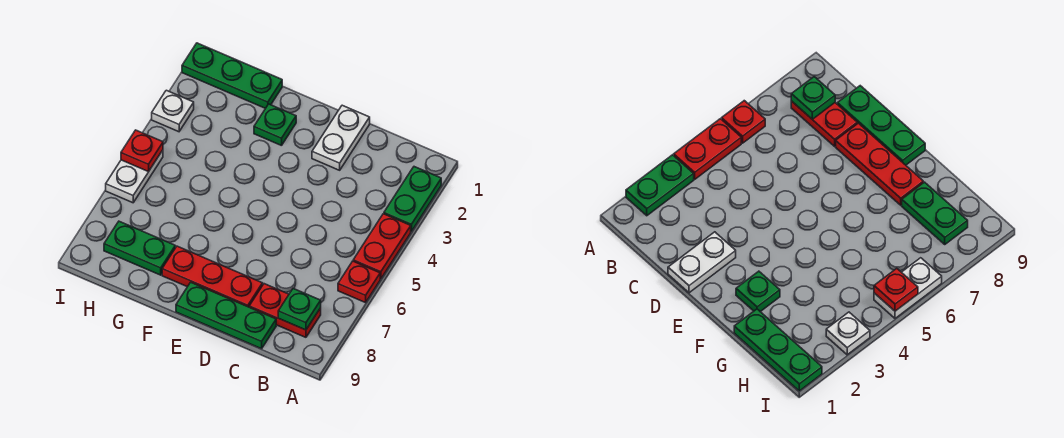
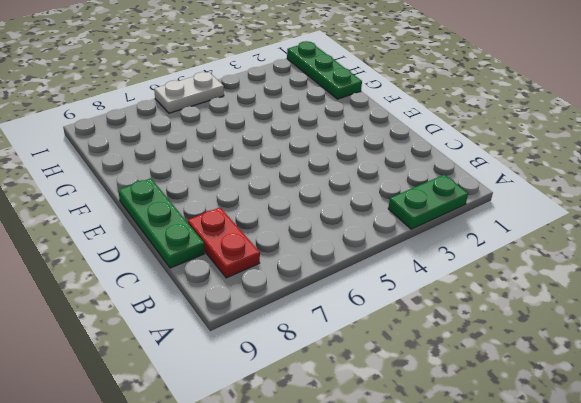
none -> red 1x2 plate [353,214,411,279]
none -> red 1x1 plate [338,261,380,303]
none -> white 1x2 plate [312,105,370,170]

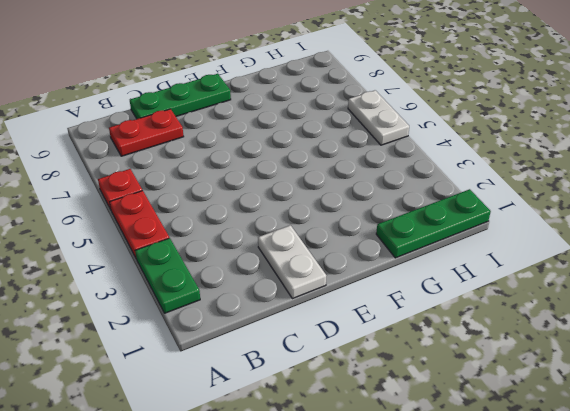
none -> red 1x3 plate [162,246,263,307]
none -> green 1x1 plate [254,104,296,146]
none -> green 1x2 plate [104,221,175,275]

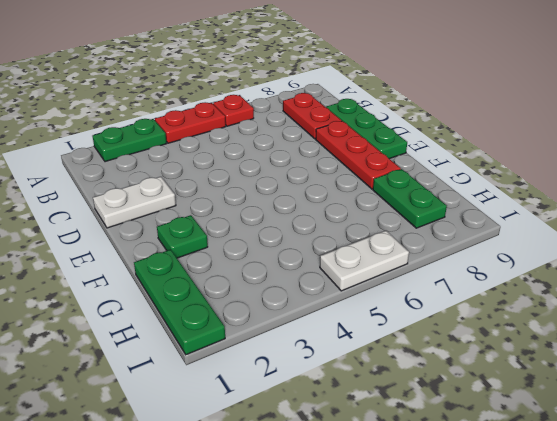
none -> white 1x1 plate [152,90,194,132]
none -> green 1x1 plate [278,289,321,330]
none -> red 1x1 plate [121,130,163,172]

